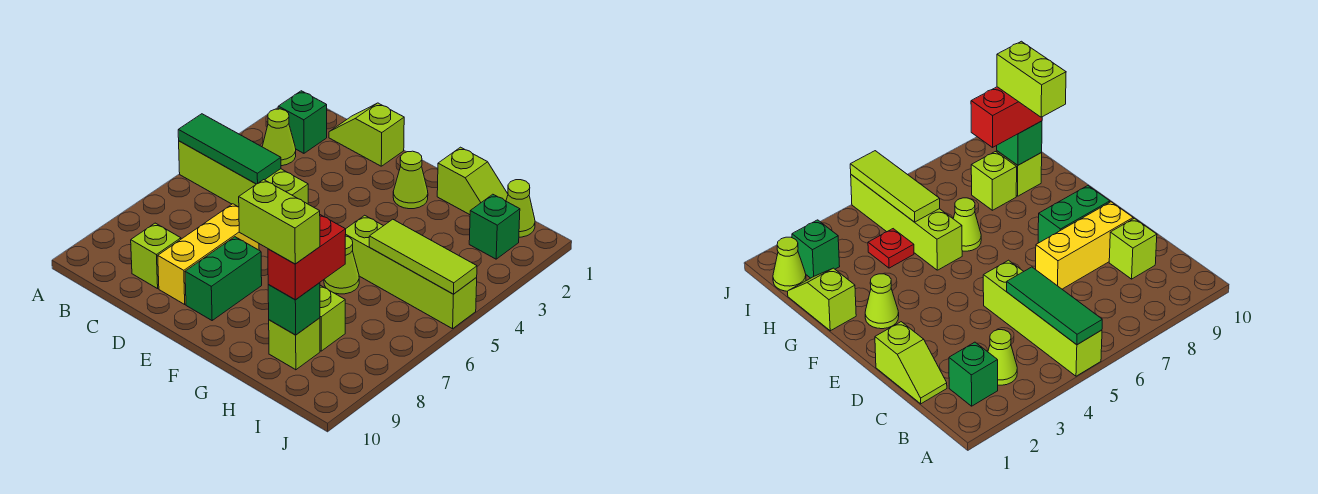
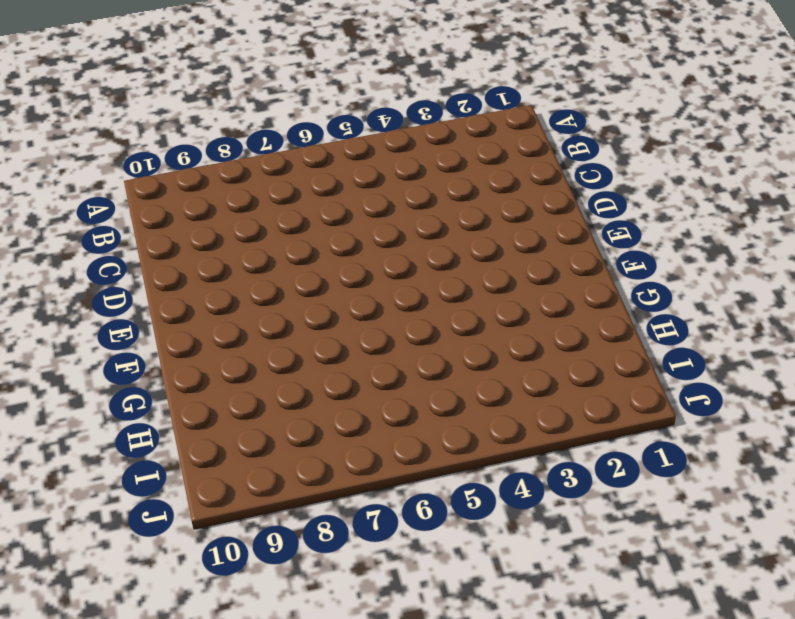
none -> lime 1x4 brick [179,141,308,207]
none -> green 1x1 brick [278,91,327,153]
none -> lime 1x1 cone [262,109,296,166]

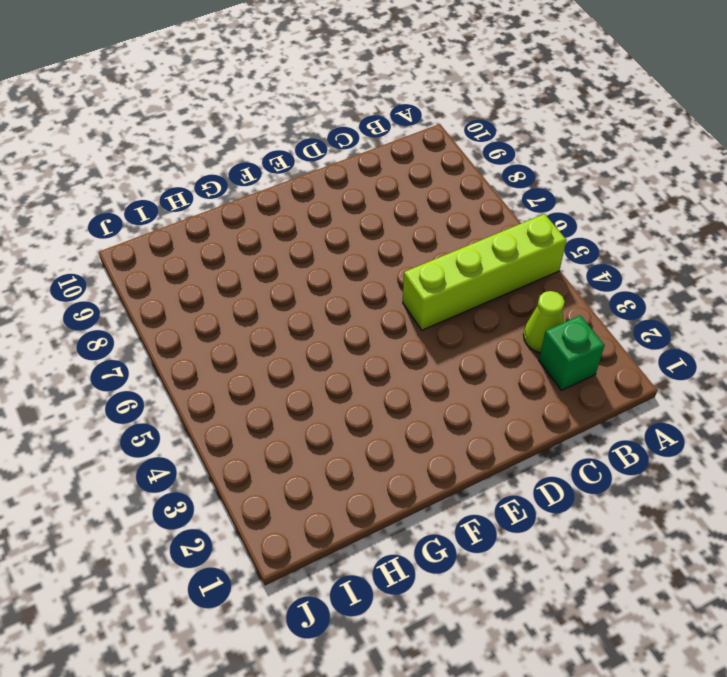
none -> lime 1x2 slope [329,103,404,166]
none -> lime 1x1 brick [131,223,181,289]
none -> yellow 1x3 brick [158,204,259,304]

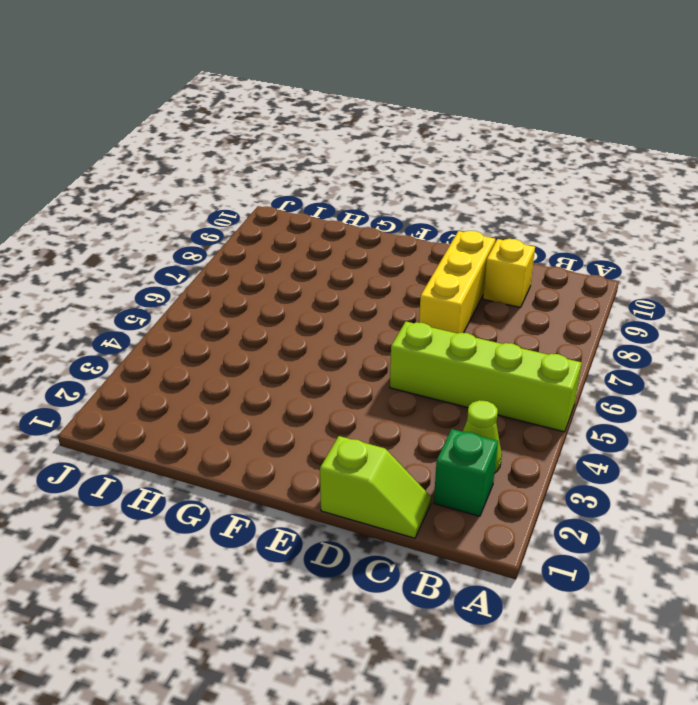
yellow 1x1 brick [483,239,535,308] -> lime 1x1 brick [131,223,181,289]
none -> green 1x2 brick [185,237,262,320]
none -> lime 1x1 cone [393,151,428,209]
none -> lime 1x2 slope [437,147,508,215]

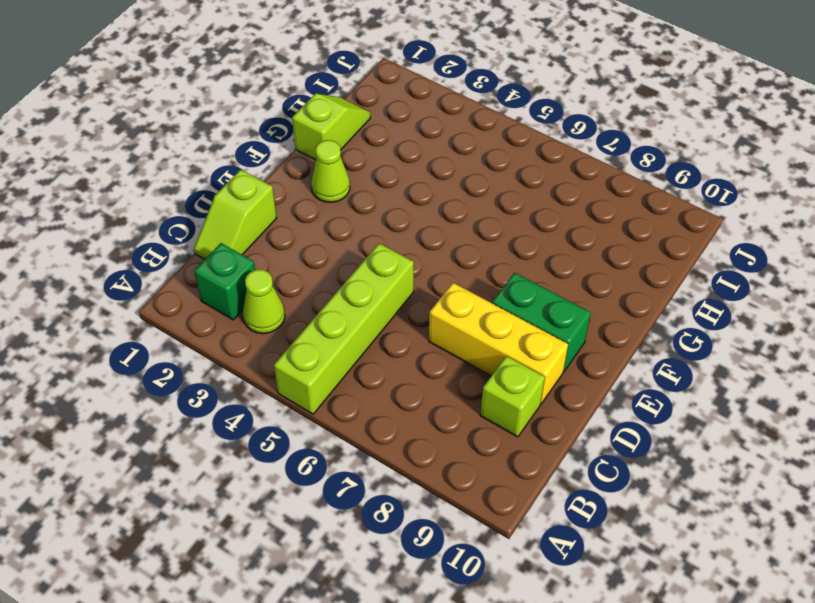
none -> lime 1x4 brick [345,215,477,329]
none -> lime 1x1 cone [324,236,359,294]
none -> red 1x1 plate [868,229,914,268]

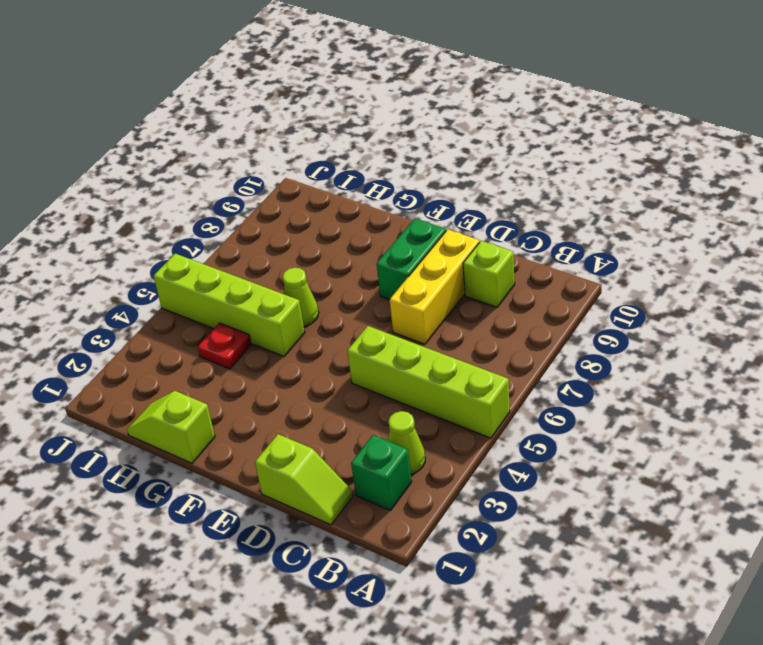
none -> lime 1x1 cone [393,151,428,209]
none -> lime 1x1 brick [320,285,345,351]
none -> lime 1x1 brick [269,318,320,370]

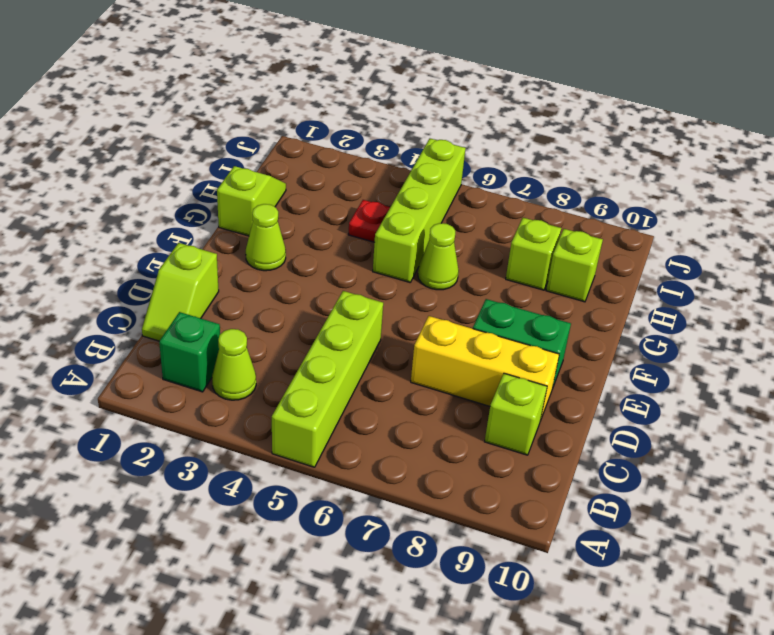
none -> lime 1x1 cone [506,180,535,237]
none -> green 1x1 brick [469,194,520,259]
none -> green 1x3 tile [178,114,281,184]

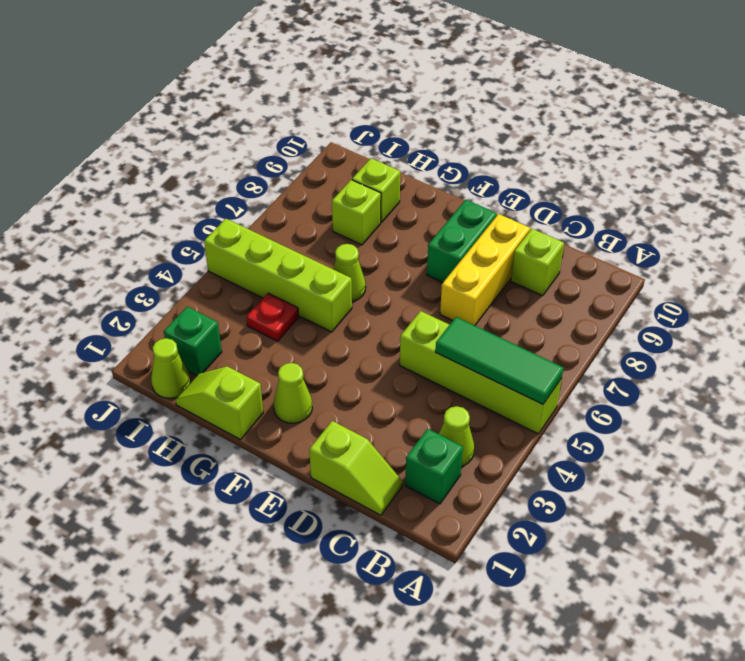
none -> lime 1x3 tile [369,219,477,294]
none -> green 1x1 brick [268,283,320,335]
none -> red 1x2 brick [268,215,346,300]

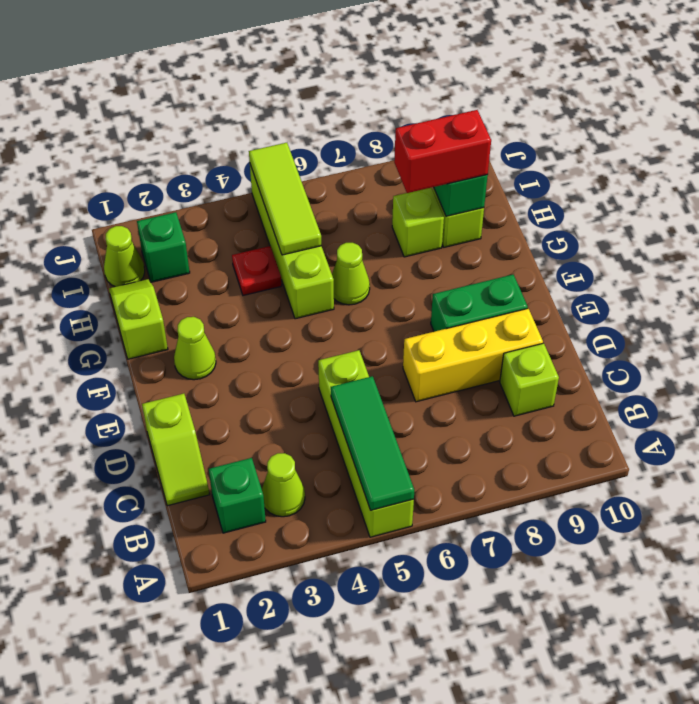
none -> lime 1x2 brick [239,180,320,264]

